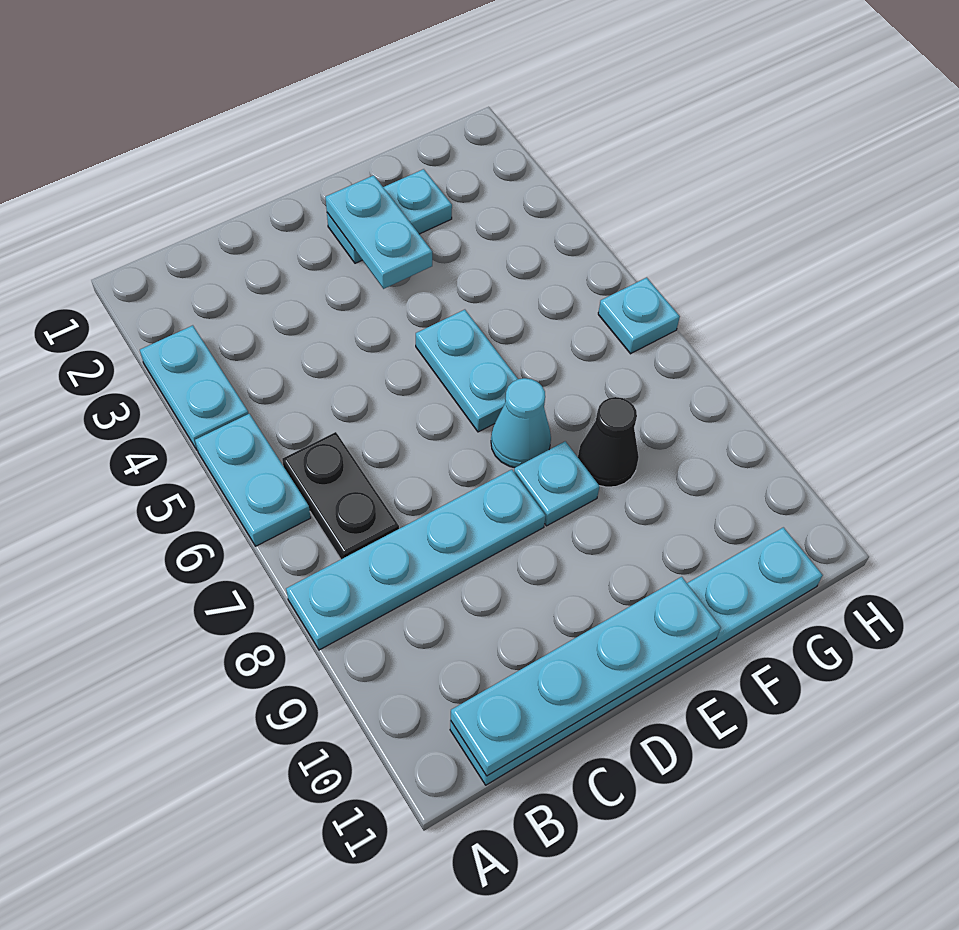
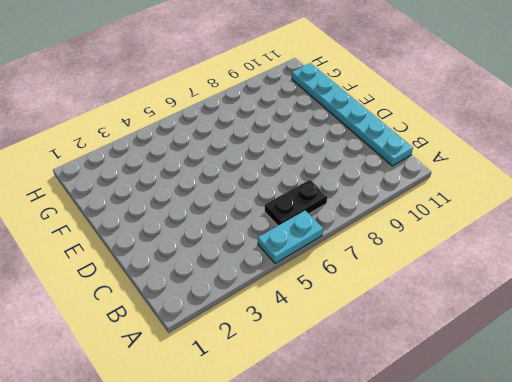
none -> cyan 1x2 plate [140,325,248,450]
none -> cyan 1x4 plate [286,470,545,650]
none -> cyan 1x2 plate [327,169,452,263]

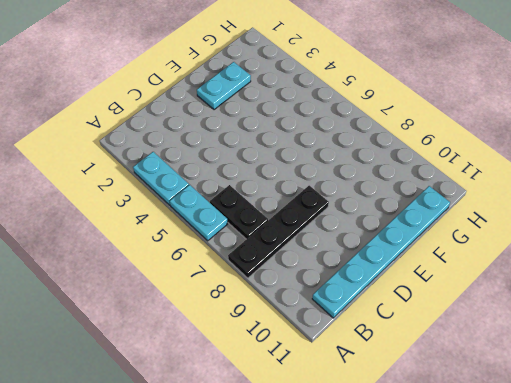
black 1x4 plate [228,186,329,278] -> cyan 1x4 plate [286,470,545,650]
none -> cyan 1x2 plate [416,310,518,432]
none -> cyan 1x1 cone [491,378,551,468]
none -> cyan 1x1 plate [514,441,599,526]

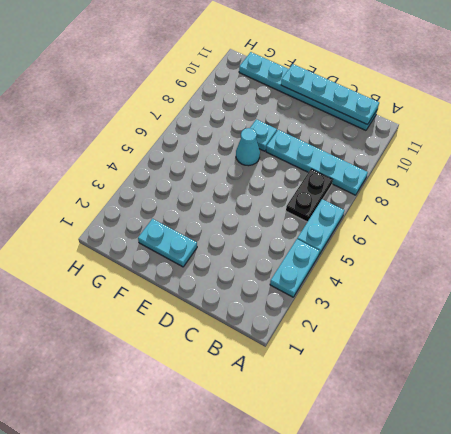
none -> cyan 1x2 plate [416,310,518,432]
none -> black 1x1 cone [578,397,639,487]
none -> cyan 1x1 plate [598,278,680,354]

